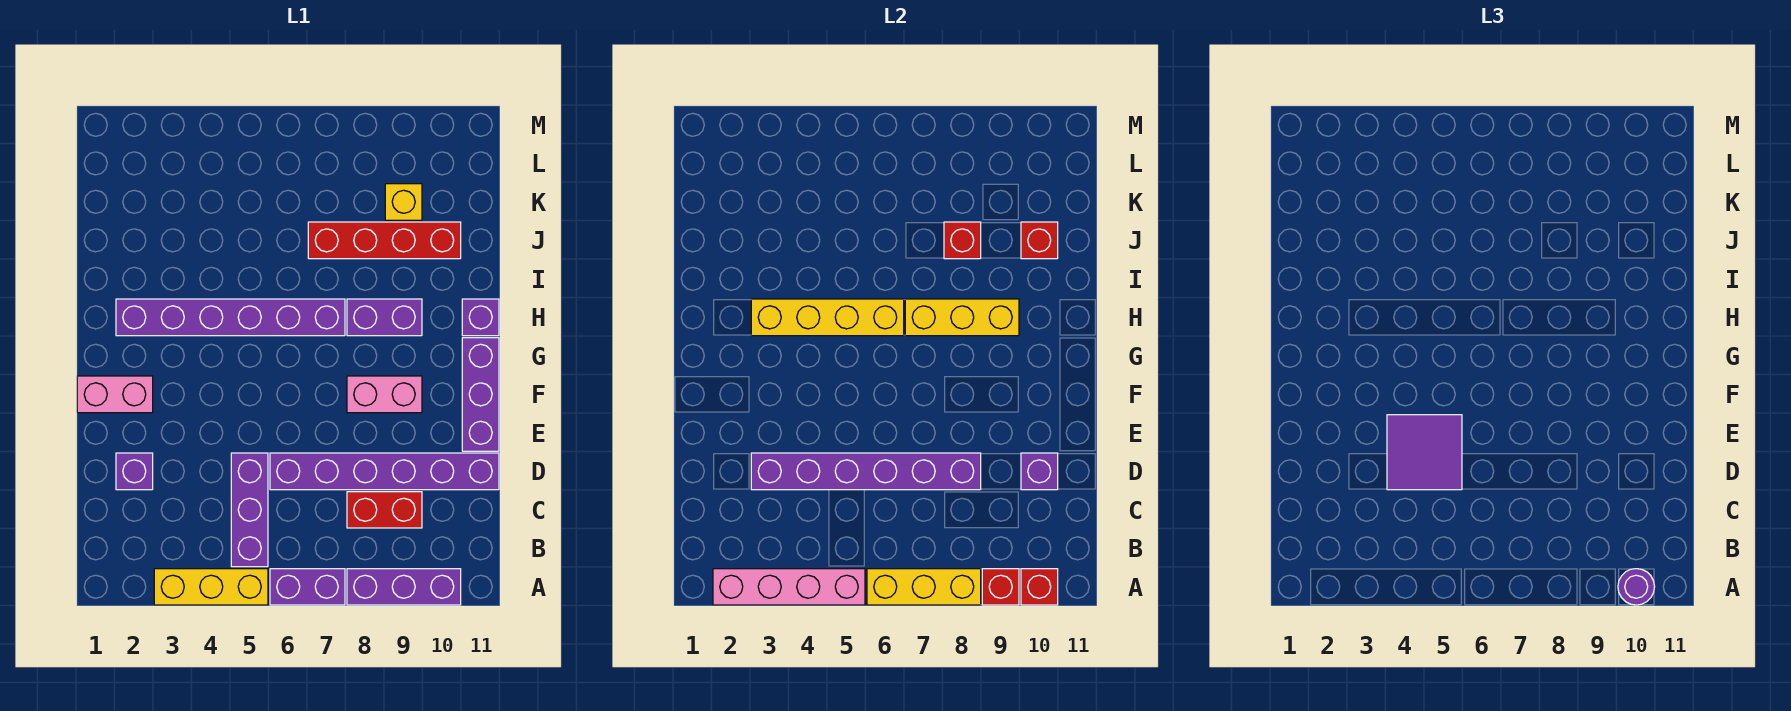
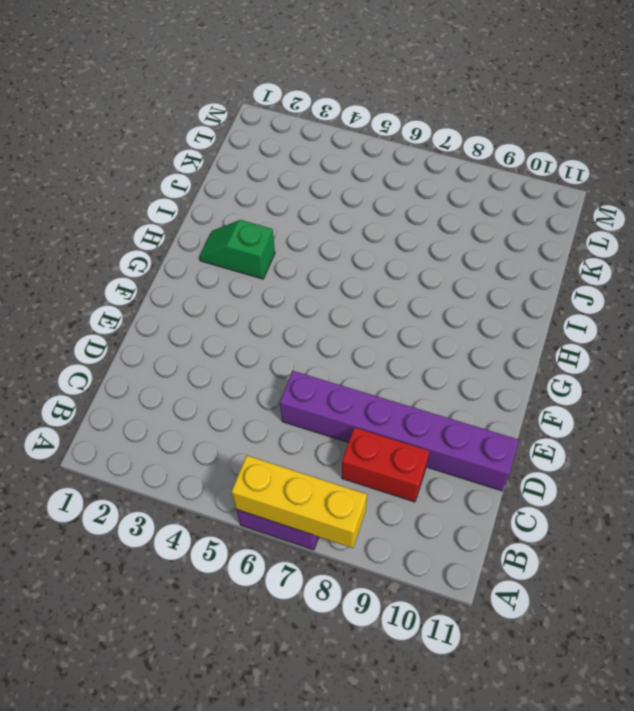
green 1x2 slope [199,220,275,279] -> purple 1x6 brick [116,299,345,336]
none -> yellow 1x3 brick [154,569,268,605]
none -> purple 1x3 brick [347,569,461,605]
none -> purple 1x3 brick [231,453,268,567]

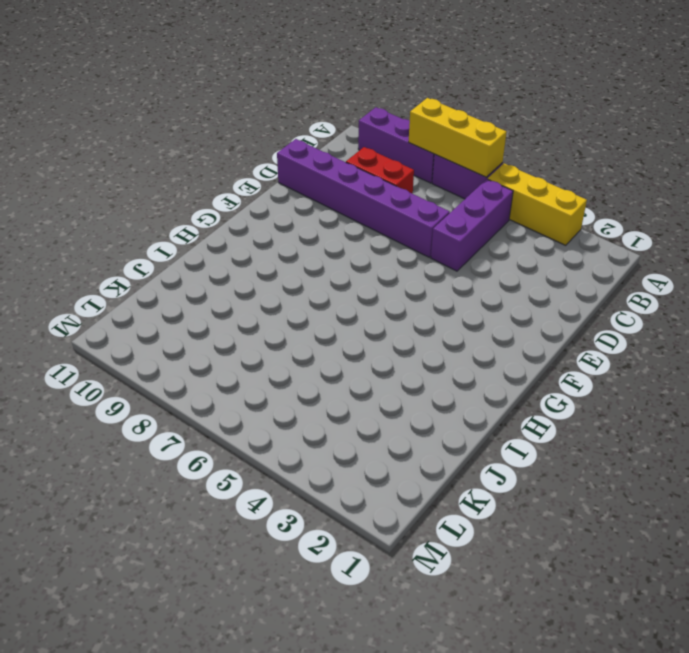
none -> purple 1x1 brick [116,453,153,490]
none -> purple 1x3 brick [462,338,499,451]
none -> pink 1x2 brick [77,376,153,413]

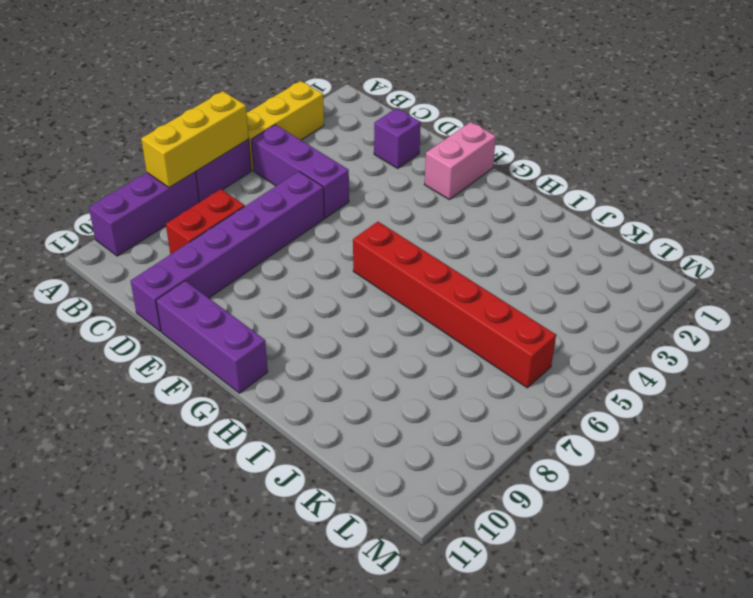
red 1x6 brick [353,222,556,388] -> purple 1x6 brick [116,299,345,336]
none -> pink 1x2 brick [347,376,422,413]
none -> purple 1x2 brick [347,299,422,336]
none -> purple 1x1 brick [462,299,499,336]

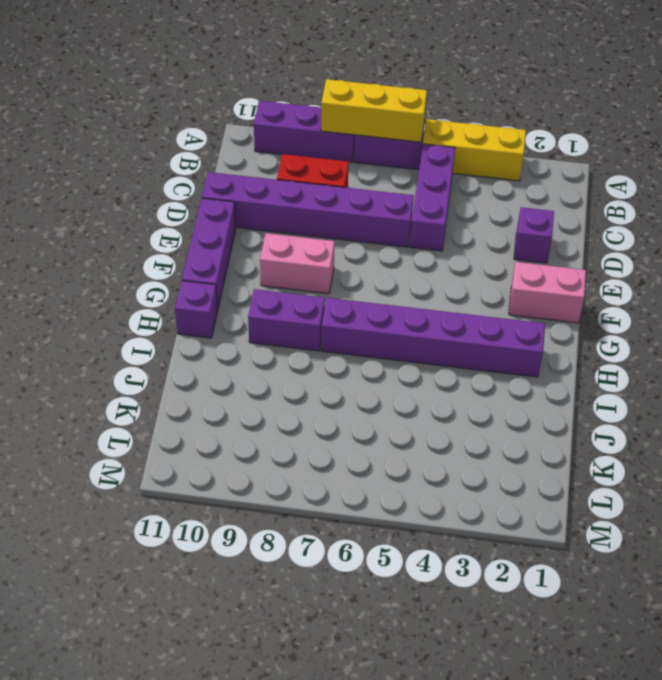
none -> red 1x4 brick [308,222,461,259]
none -> yellow 1x1 brick [385,184,422,220]
none -> pink 1x4 brick [713,569,865,605]

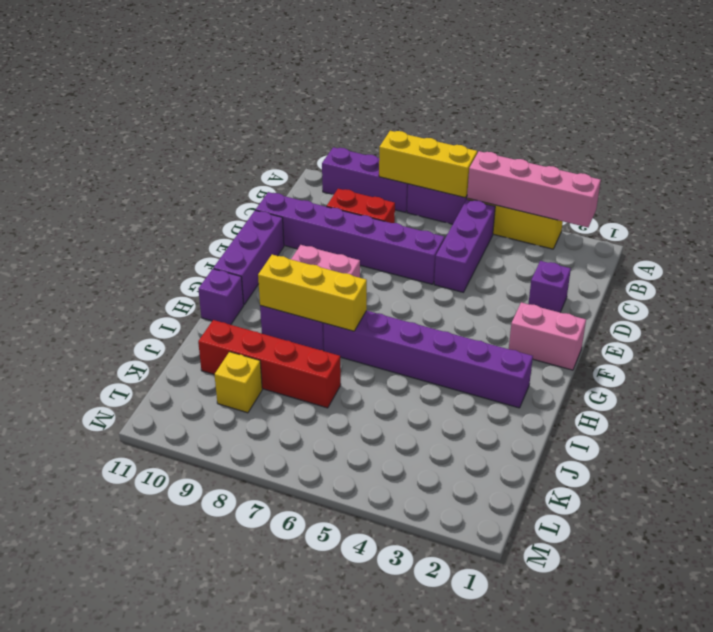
none -> red 1x1 brick [982,569,1019,605]
none -> red 1x1 brick [1021,569,1058,605]
none -> purple 1x6 brick [751,453,981,490]

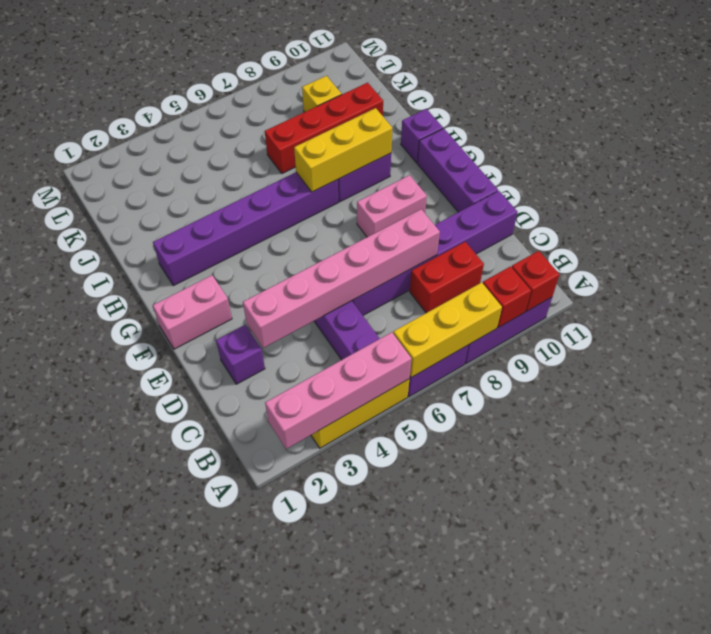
pink 1x6 brick [243,209,440,348] -> purple 1x6 brick [751,453,981,490]
none -> purple 1x1 brick [1021,453,1058,490]
none -> yellow 1x4 brick [751,299,904,336]
none -> red 1x1 brick [944,222,981,259]

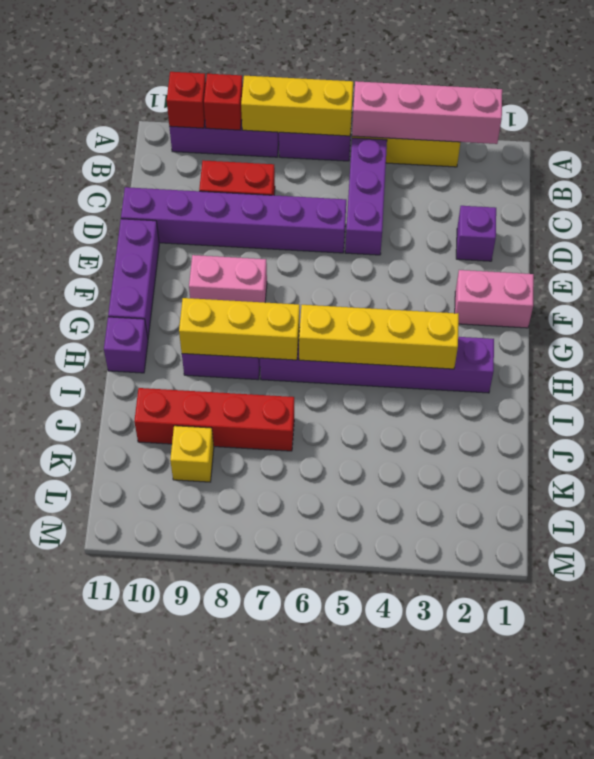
none -> purple 1x6 brick [751,453,981,490]
none -> purple 1x1 brick [1021,453,1058,490]
none -> red 1x1 brick [944,222,981,259]

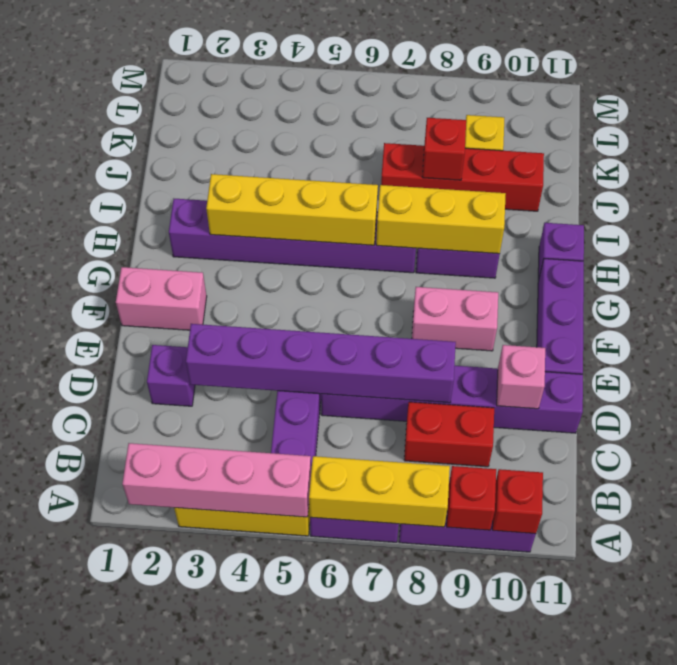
pink 1x1 brick [497,345,545,409] -> purple 1x1 brick [1021,453,1058,490]
none -> red 1x1 brick [1021,222,1058,259]
none -> purple 1x1 round brick [1618,569,1655,605]
none -> purple 2x2 tile [1387,415,1462,490]

